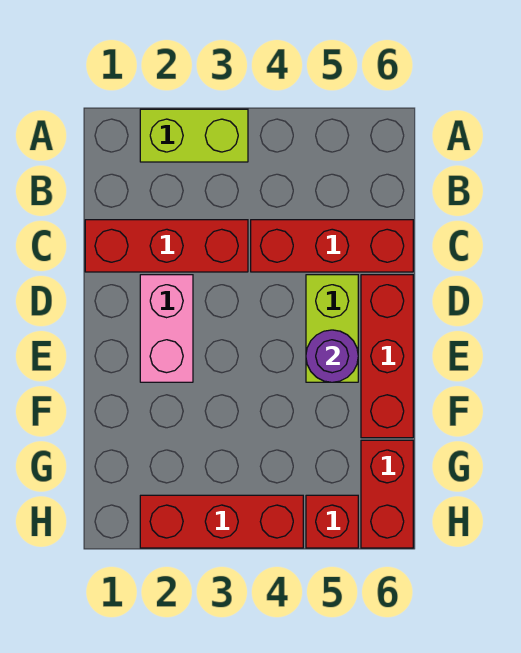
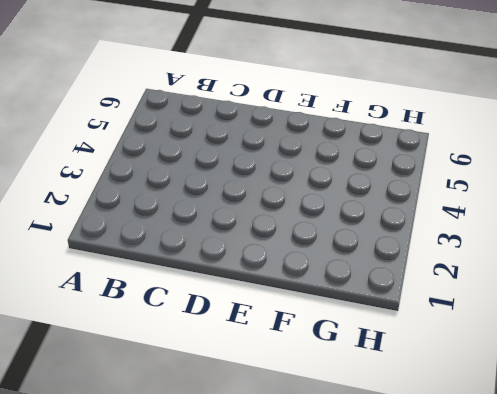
none -> lime 1x2 brick [140,109,248,162]
none -> red 1x3 brick [85,220,248,272]

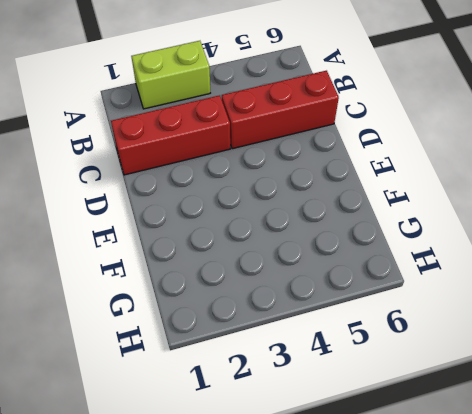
none -> pink 1x2 brick [140,275,193,382]
none -> lime 1x2 brick [306,275,358,382]

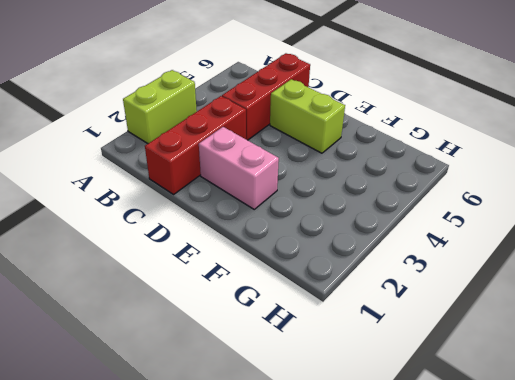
none -> red 1x3 brick [361,275,413,438]
none -> red 1x2 brick [361,440,413,548]

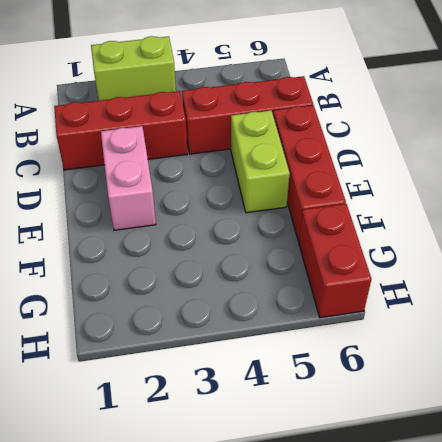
none -> red 1x3 brick [140,495,303,548]
none -> red 1x1 brick [306,495,358,548]

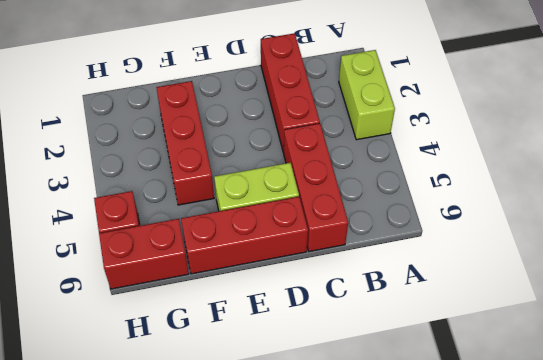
red 1x3 brick [156,81,214,205] -> red 1x3 brick moved to [140,495,303,548]
none -> pink 1x2 brick [140,275,193,382]
none -> purple 1x1 round brick [306,330,358,382]

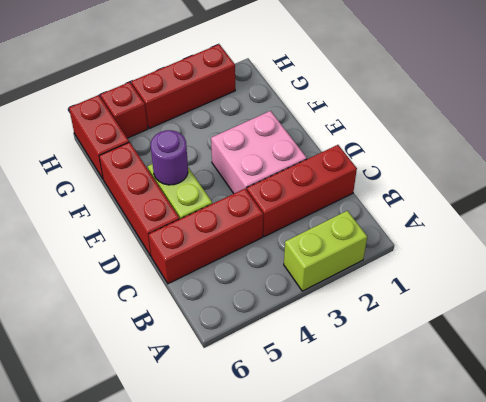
pink 2x2 brick [211,111,307,193] -> pink 1x2 brick [140,275,193,382]

